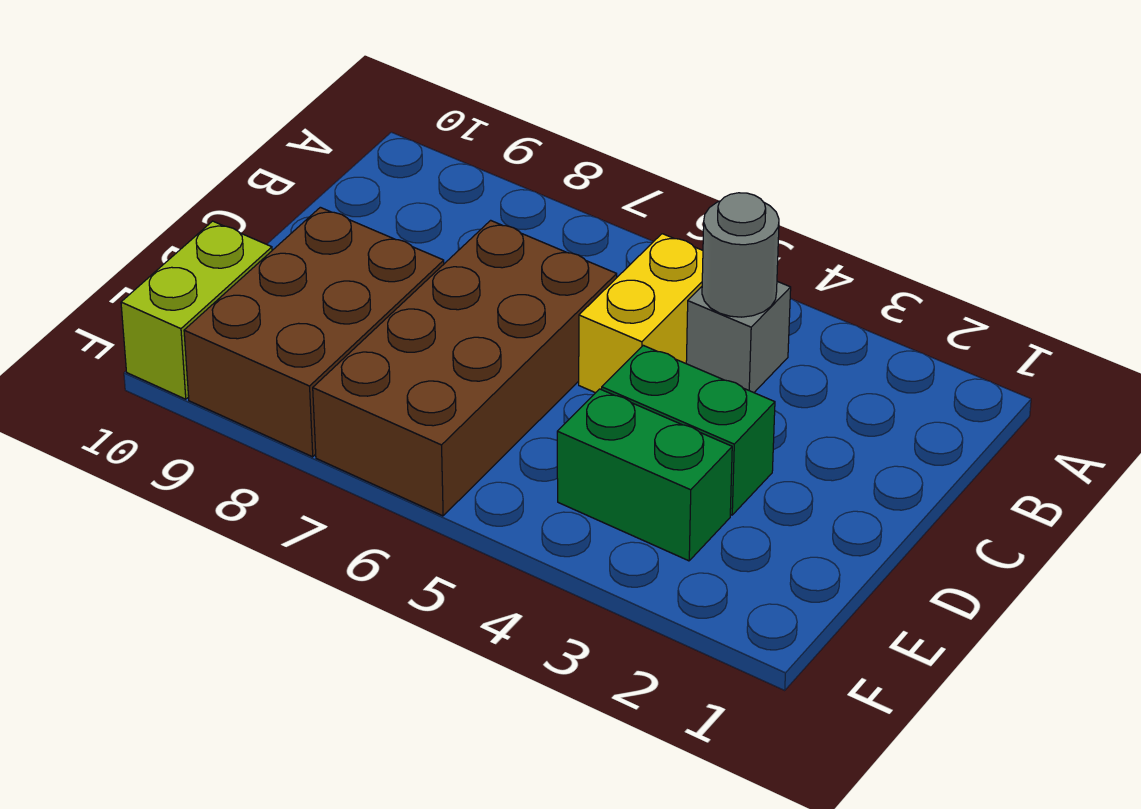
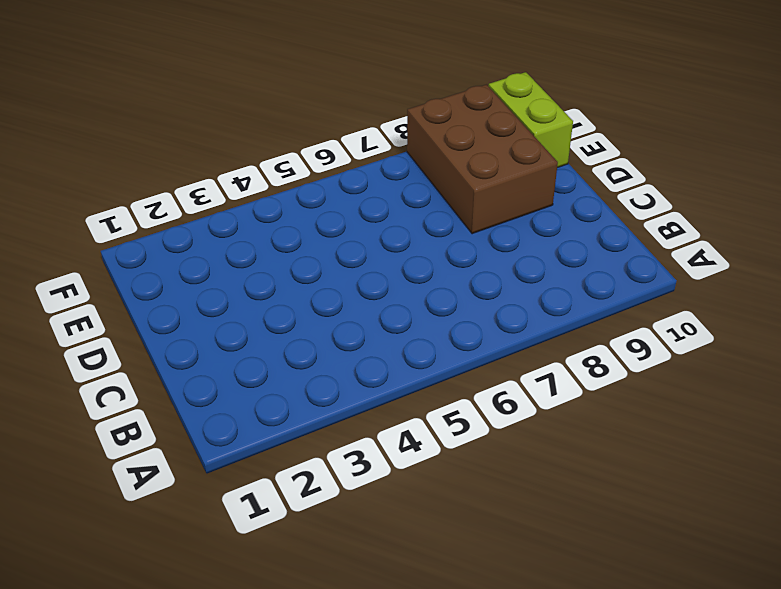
none -> grey 1x1 brick [686,281,791,393]
none -> yellow 1x2 brick [579,234,703,393]

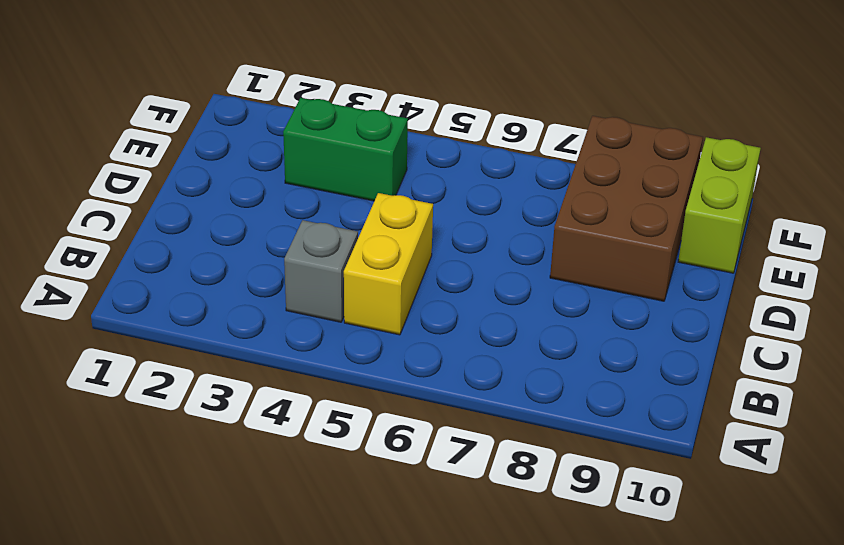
none -> brown 2x4 brick [313,220,617,516]
none -> green 1x2 brick [602,345,775,515]

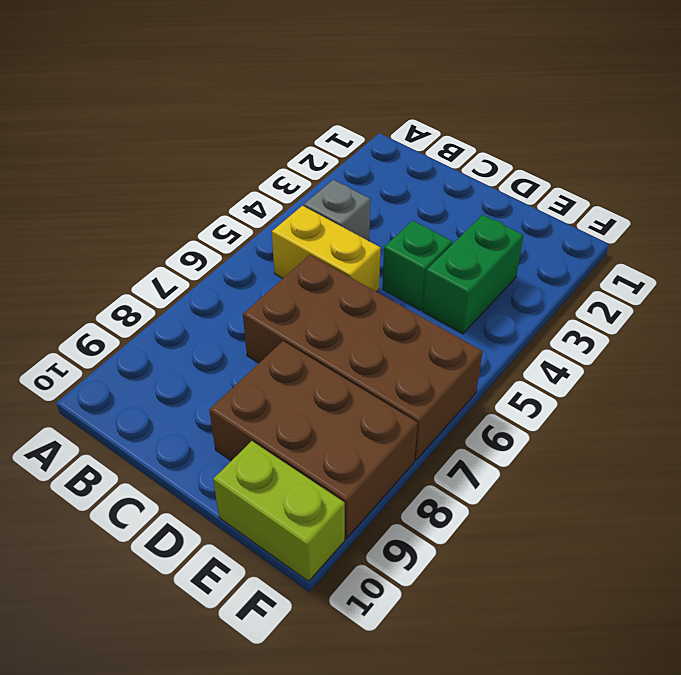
green 1x1 brick [382,221,452,311] -> green 1x2 brick [602,345,775,515]
none -> grey 1x1 round brick [702,193,779,317]

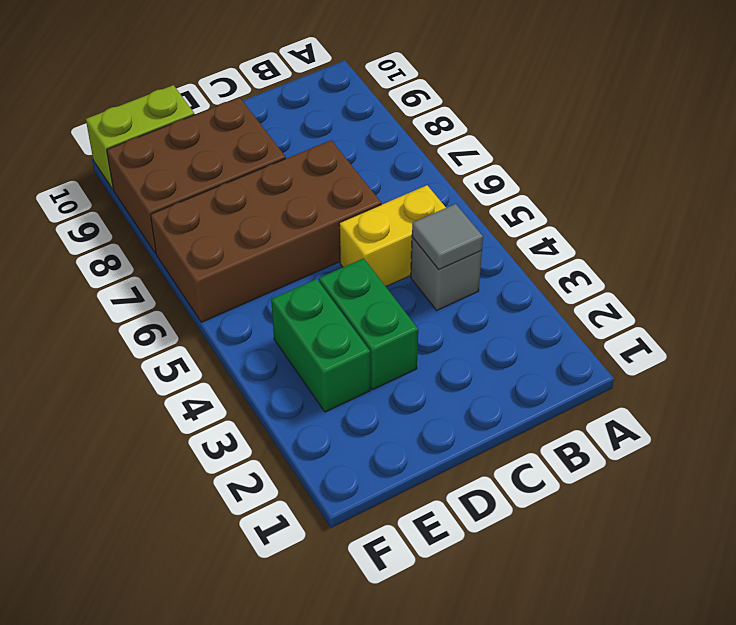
grey 1x1 tile [412,204,483,270] -> grey 1x1 round brick [702,193,779,317]

